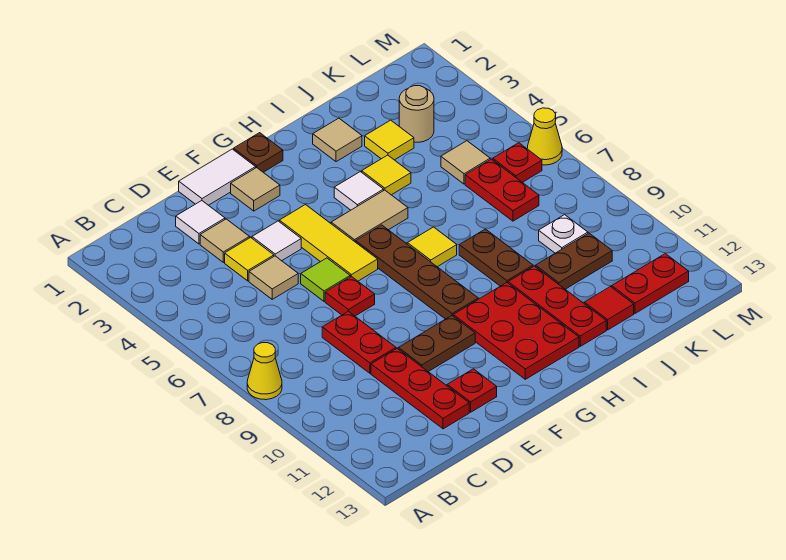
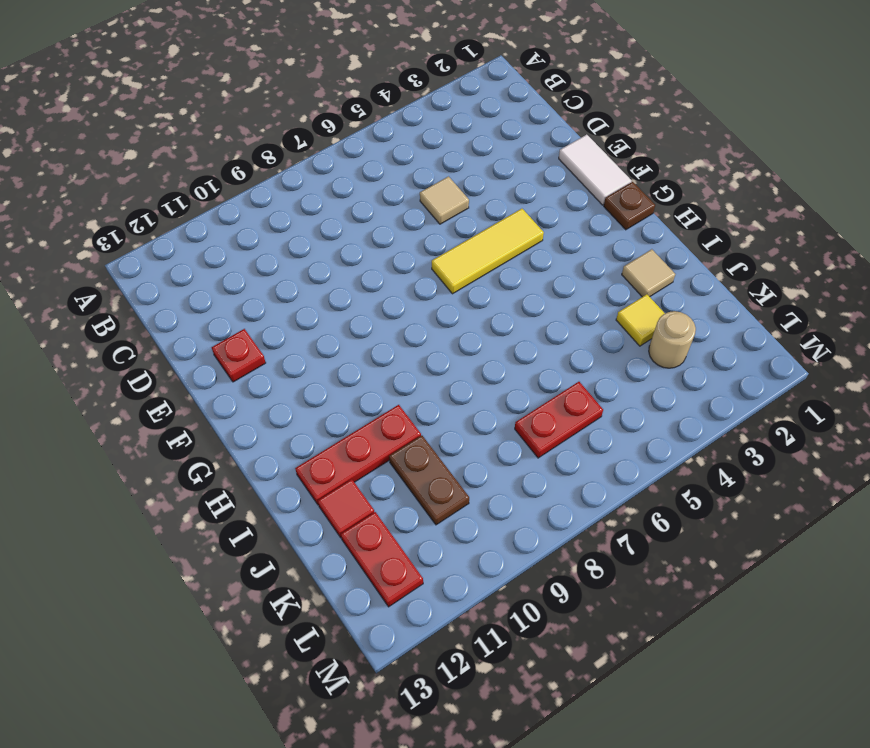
none -> yellow 1x1 cone [247,343,282,400]
none -> white 1x1 tile [176,201,225,244]
none -> tan 1x1 tile [200,219,250,262]
none -> yellow 1x1 tile [225,237,274,281]

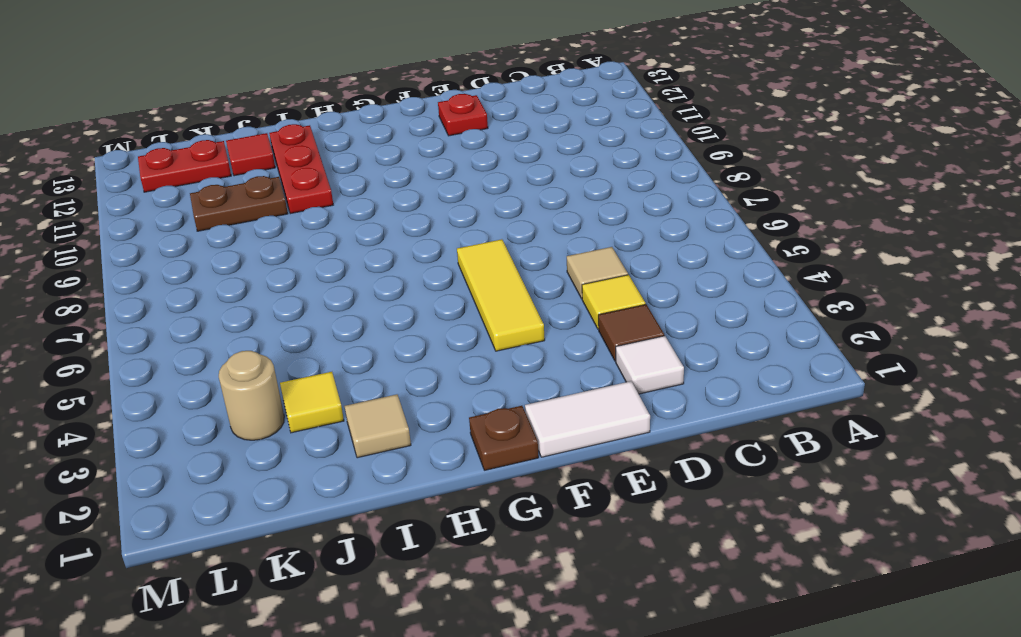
brown 1x1 tile [598,304,664,361] -> tan 1x1 tile [200,219,250,262]
none -> yellow 1x1 cone [247,343,282,400]
none -> red 1x2 plate [322,311,396,373]
none -> red 1x3 plate [371,348,469,429]
none -> white 1x1 tile [252,221,301,261]

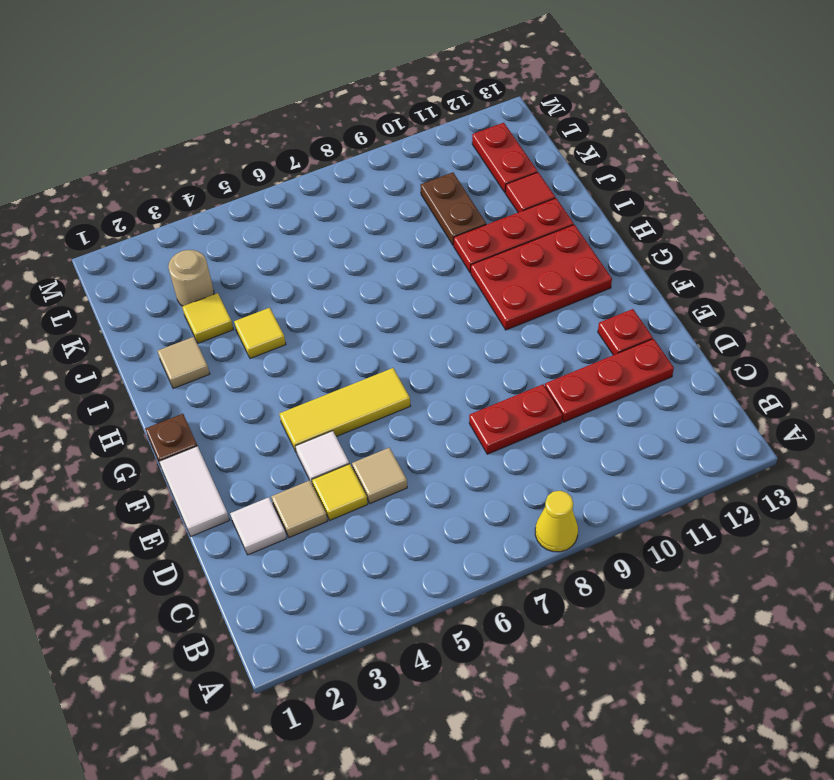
none -> lime 1x1 tile [301,258,350,301]
none -> red 1x1 plate [325,276,375,316]
none -> brown 1x2 plate [398,316,475,372]
none -> tan 1x1 tile [231,168,280,211]

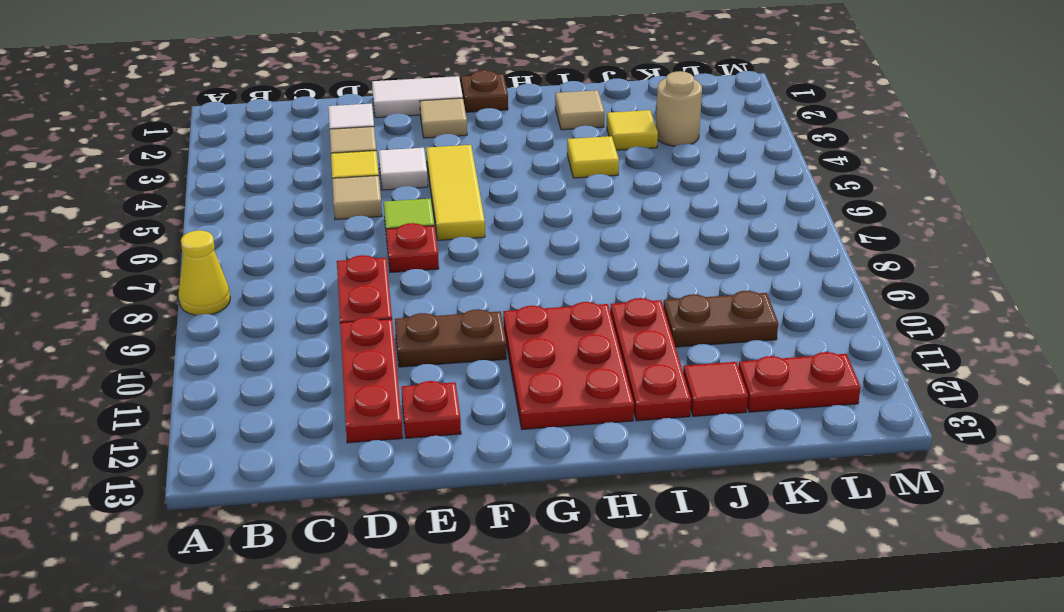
none -> tan 1x2 tile [331,190,408,242]
none -> brown 1x4 plate [356,225,478,319]
none -> white 1x1 tile [334,172,384,210]
none -> yellow 1x1 tile [407,227,457,267]

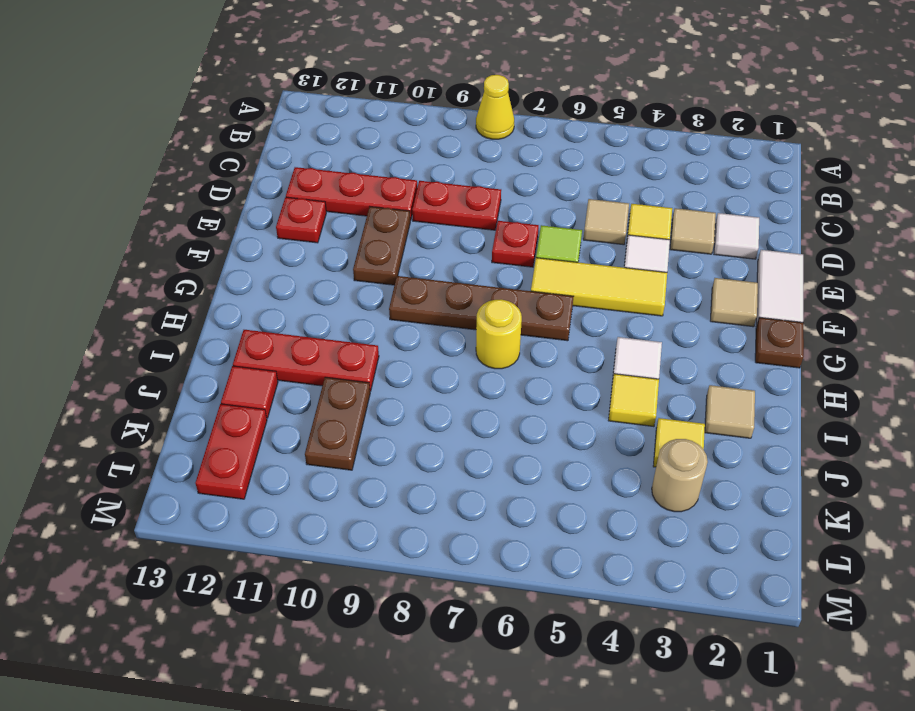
yellow 1x1 round brick [476,300,522,369] -> yellow 1x1 tile [407,227,457,267]
none -> tan 1x2 tile [331,190,408,242]
none -> red 2x3 plate [453,283,579,379]
none -> brown 1x2 plate [459,229,533,286]
none -> tan 1x1 tile [441,141,490,184]

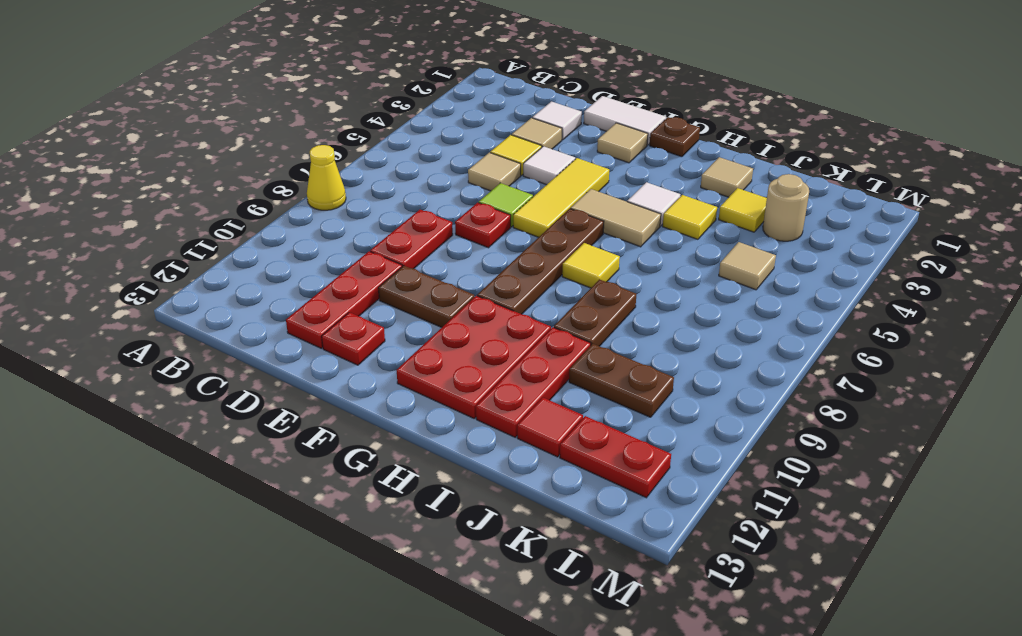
none -> red 1x2 plate [465,159,539,221]
none -> white 1x1 plate [539,215,588,253]
none -> red 1x1 plate [493,143,542,182]
none -> yellow 1x1 cone [527,108,562,165]

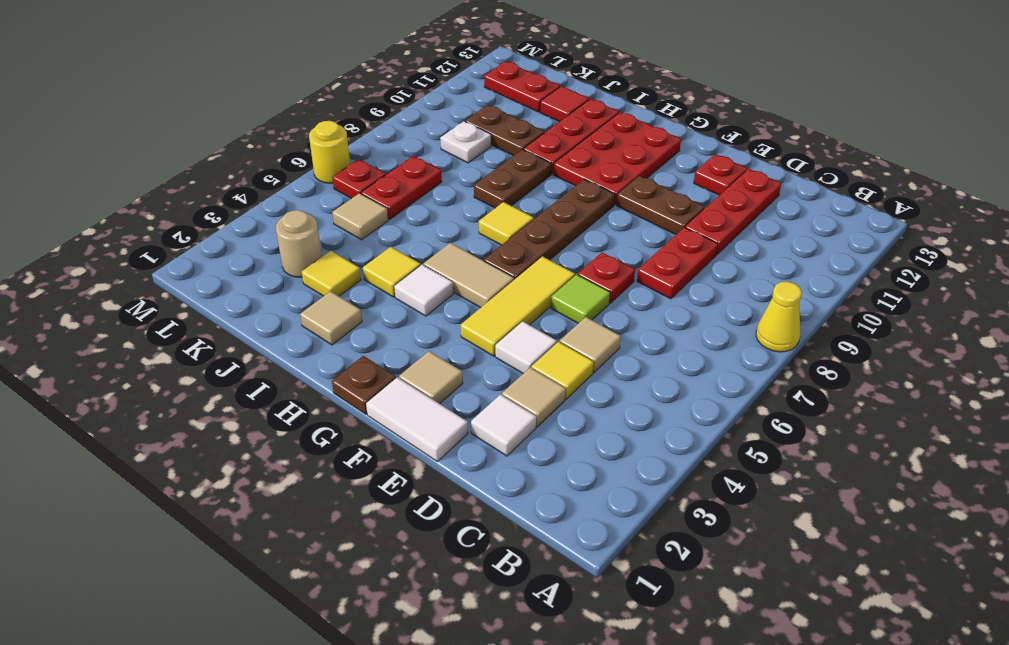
yellow 1x1 round brick [309,121,350,183] -> yellow 1x1 cone [527,108,562,165]

